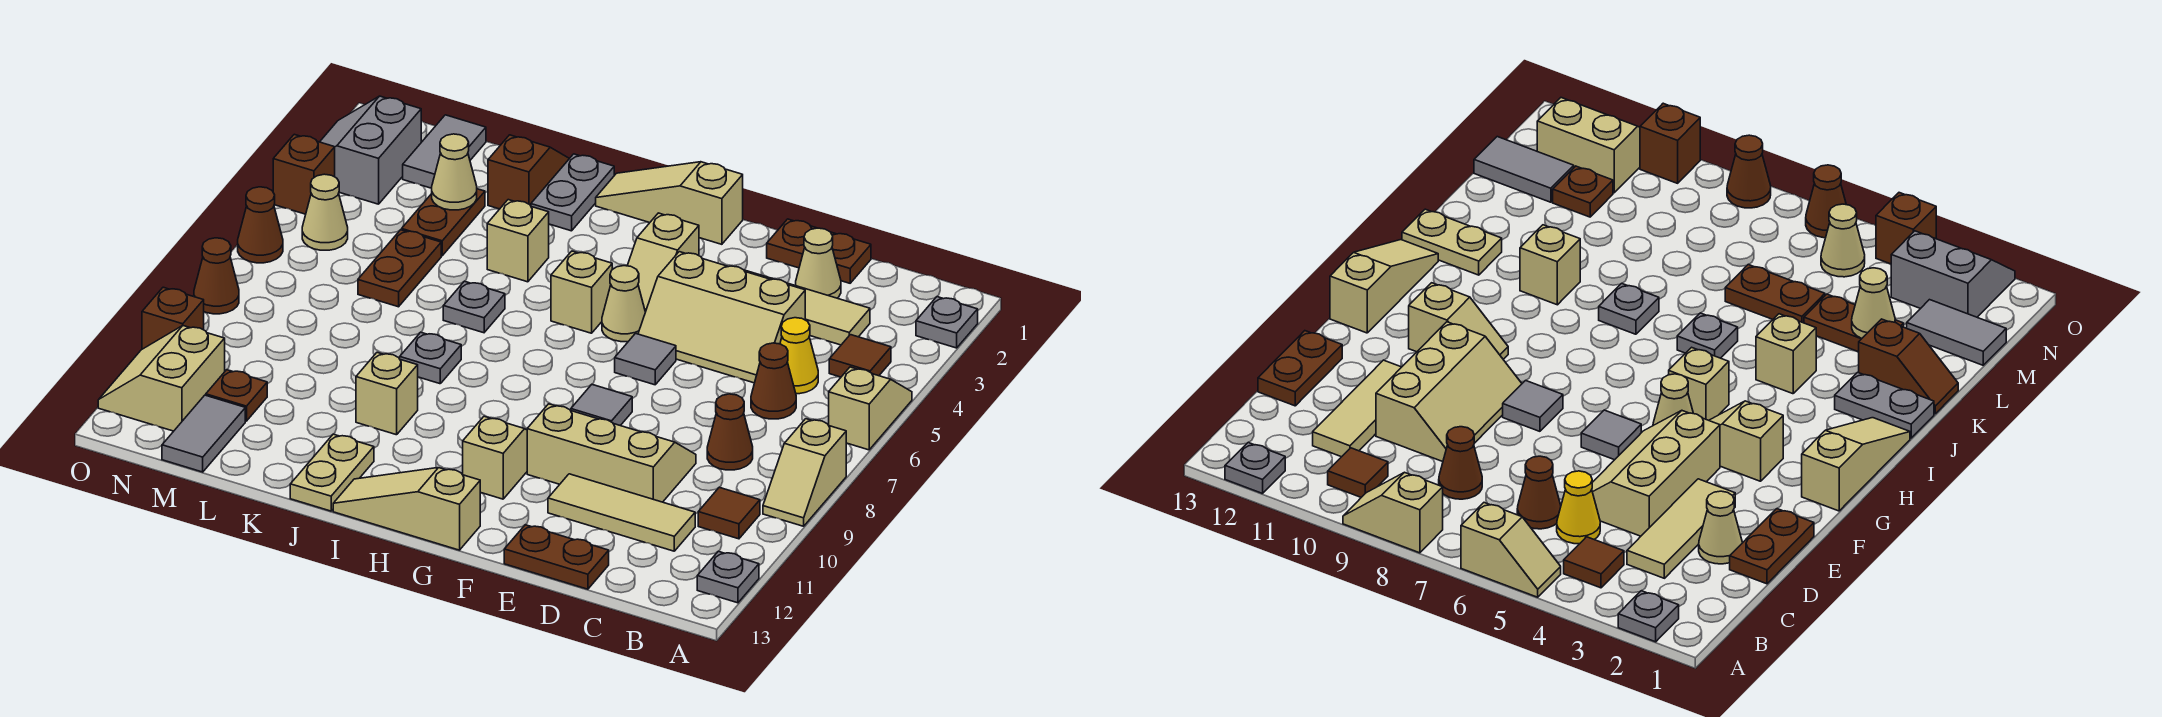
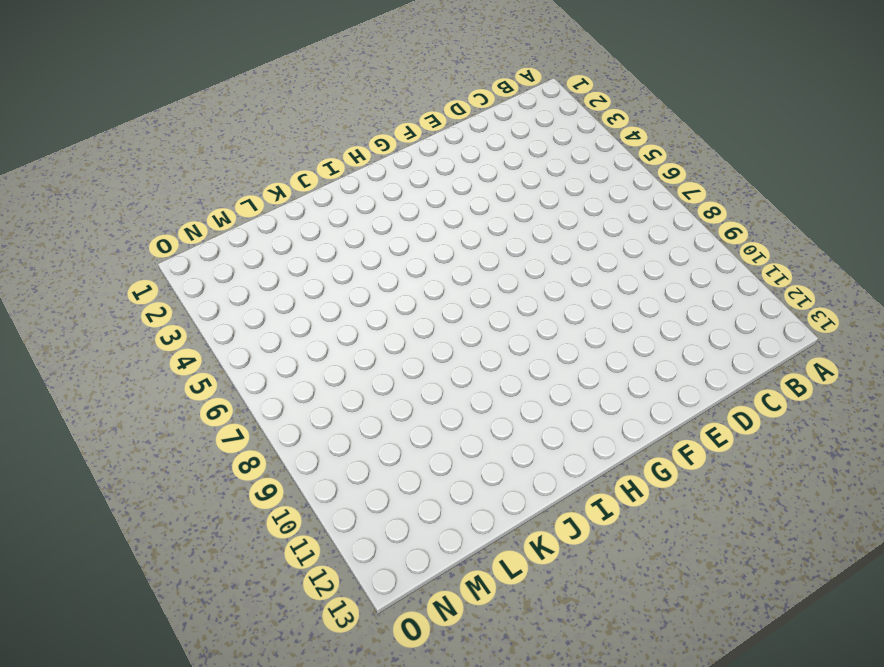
none -> grey 1x1 plate [916,297,978,348]
none -> tan 1x2 slope [829,367,912,450]
none -> tan 1x2 slope [763,419,846,526]
none -> grey 1x1 plate [697,551,759,603]

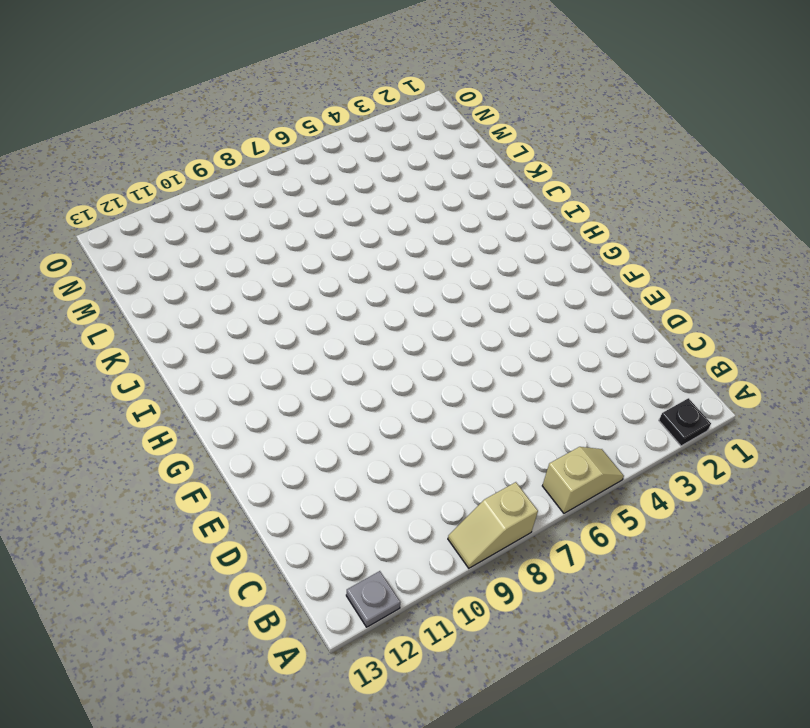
black 1x1 plate [659,398,711,446] -> grey 1x1 plate [916,297,978,348]
none -> brown 1x1 tile [829,335,891,377]
none -> brown 1x1 tile [698,487,760,539]
none -> tan 1x3 tile [744,270,870,345]
none -> yellow 1x1 cone [780,318,818,394]

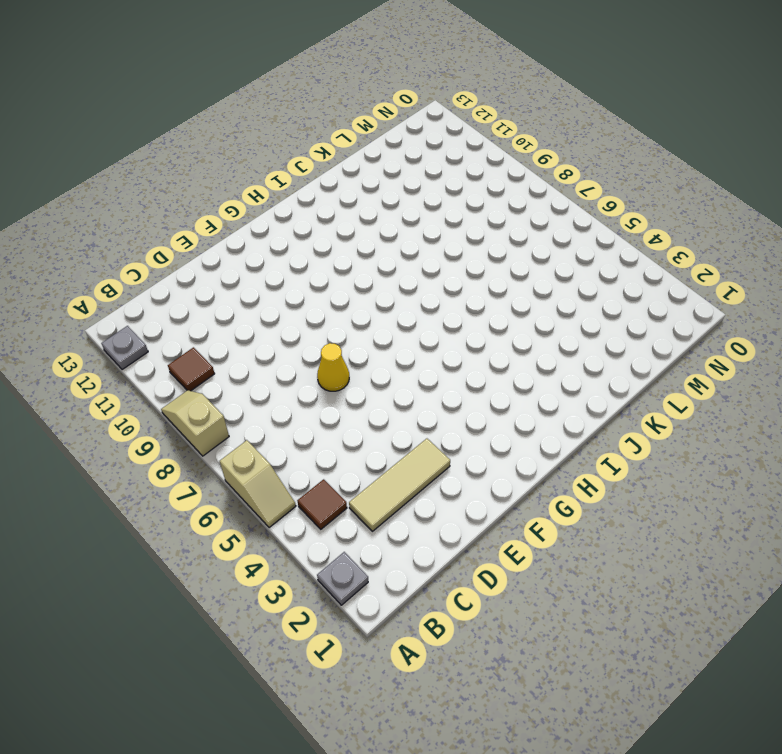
yellow 1x1 cone [317,343,349,391] -> yellow 1x1 cone moved to [780,318,818,394]
none -> brown 1x1 cone [751,343,796,419]
none -> brown 1x1 cone [707,394,753,470]
none -> tan 1x3 tile [548,474,695,551]
none -> brown 1x2 plate [767,219,871,283]

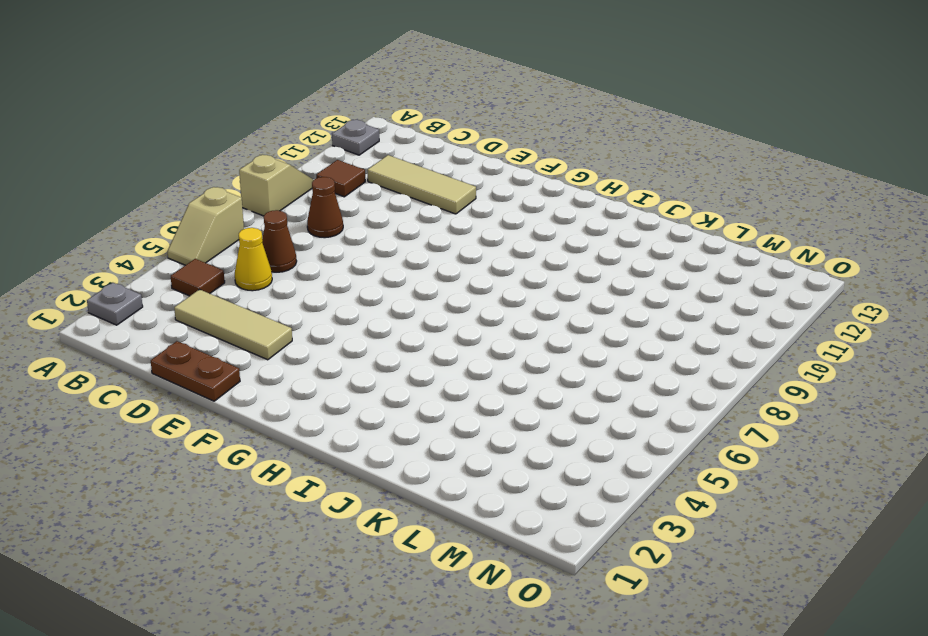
none -> tan 1x1 cone [796,228,841,298]
none -> tan 2x3 slope [638,252,805,383]
none -> tan 2x3 slope [527,404,696,502]
none -> brown 1x2 plate [504,525,609,589]

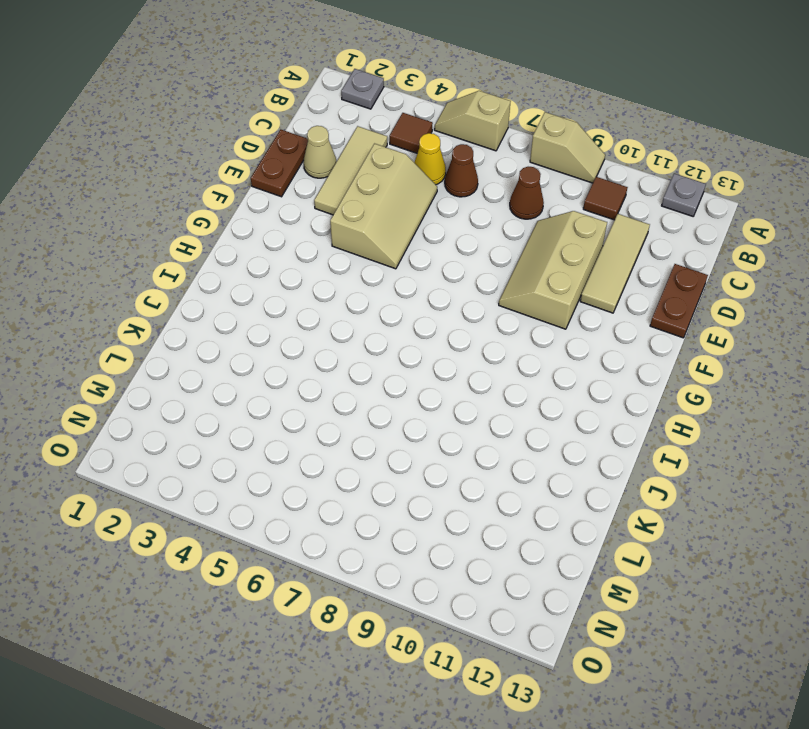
none -> grey 1x1 tile [615,333,676,385]
none -> grey 1x1 tile [571,385,632,426]
none -> tan 1x3 slope [596,162,743,244]
none -> tan 1x2 slope [627,213,699,312]

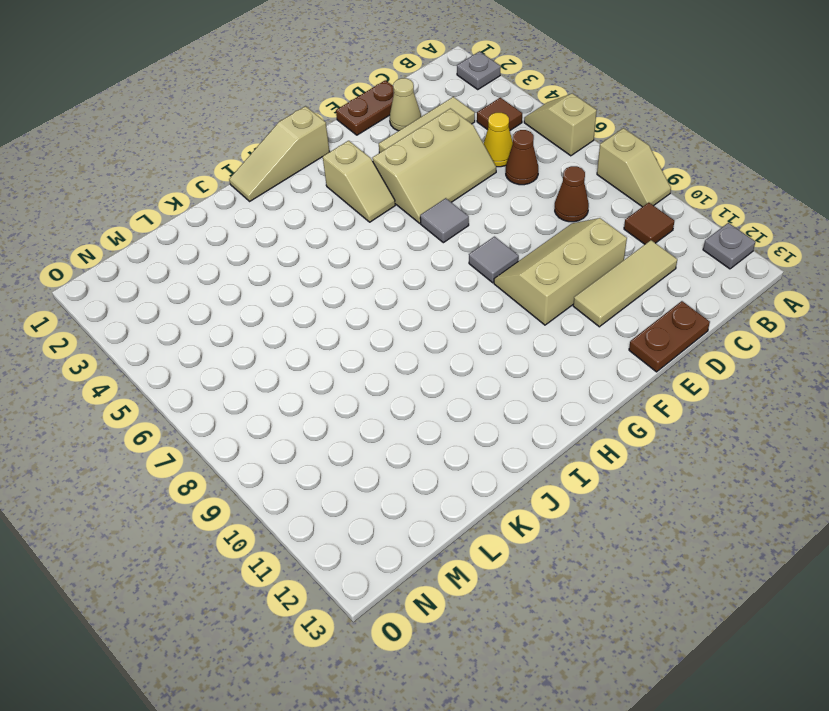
none -> tan 1x1 cone [602,266,645,342]
none -> tan 1x2 slope [463,416,527,499]
none -> tan 1x3 slope [333,468,480,550]
none -> tan 1x1 brick [551,251,612,333]

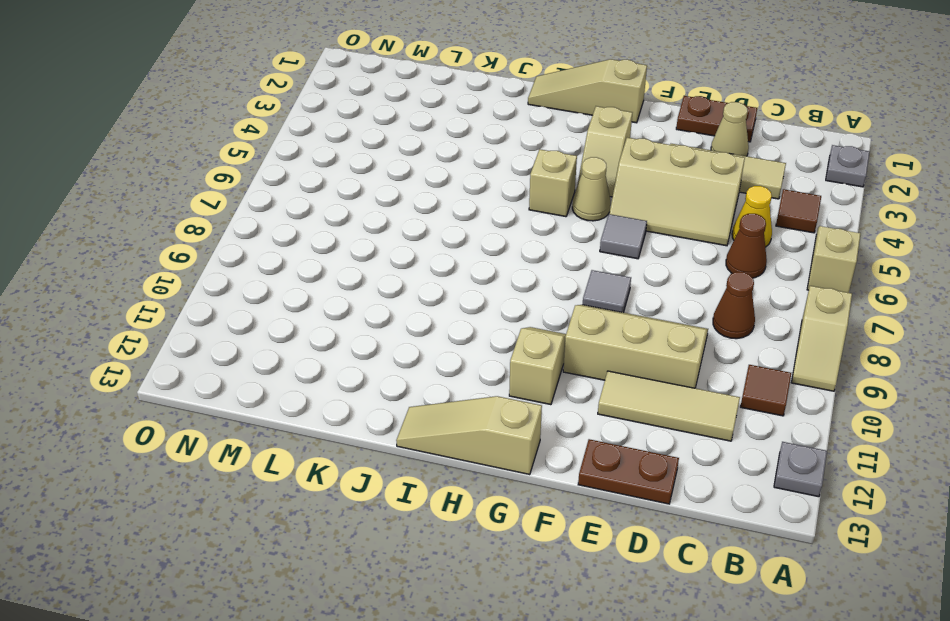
none -> grey 1x2 plate [531,154,614,231]
none -> tan 1x1 brick [487,200,549,282]
none -> grey 1x1 plate [443,281,505,333]
none -> grey 1x1 plate [400,332,461,384]

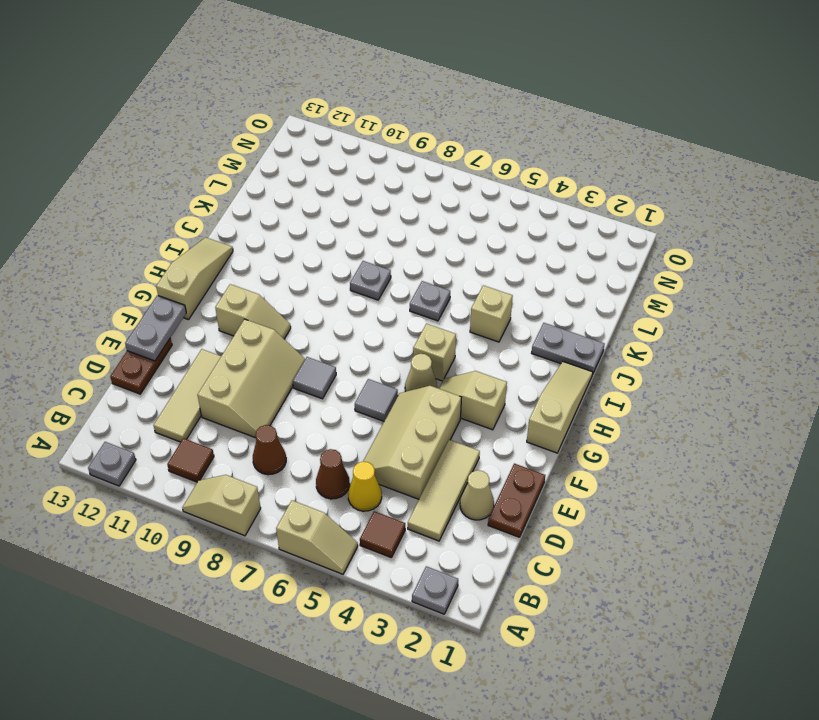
grey 1x2 plate [125,295,186,361] -> none
none -> tan 1x1 brick [356,353,418,435]
none -> tan 1x2 plate [290,434,374,511]
none -> brown 1x2 slope [488,135,569,209]
none -> brown 1x2 plate [402,189,485,256]

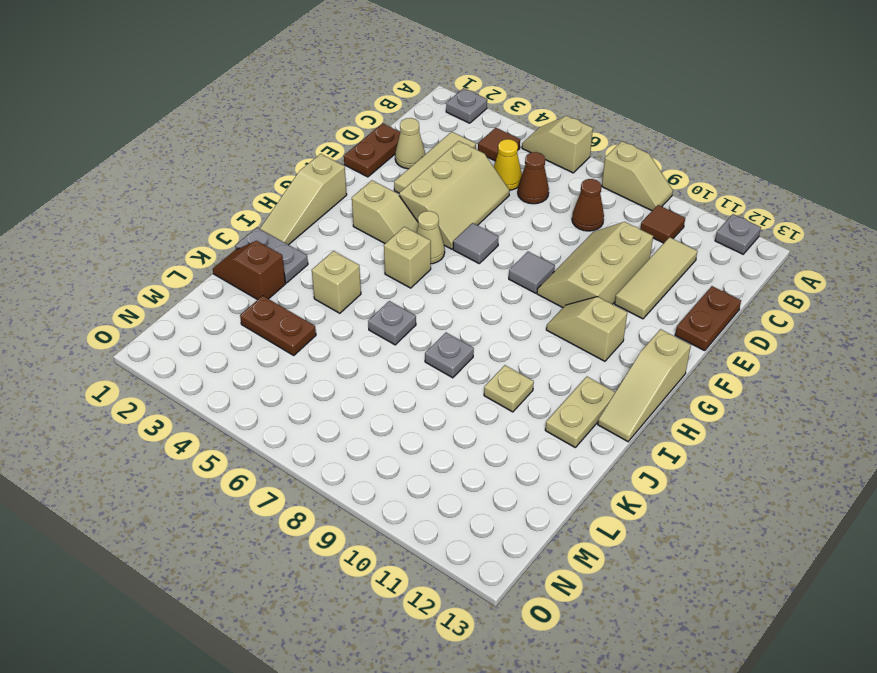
tan 1x2 plate [545,377,615,447] -> tan 1x2 plate turned to [290,434,374,511]
tan 1x1 plate [484,365,534,412] -> tan 1x1 brick [356,353,418,435]
none -> brown 1x2 plate [358,230,441,307]
none -> grey 1x2 tile [403,115,486,188]
none -> brown 1x1 plate [206,370,267,421]
none -> grey 1x2 tile [162,395,245,472]

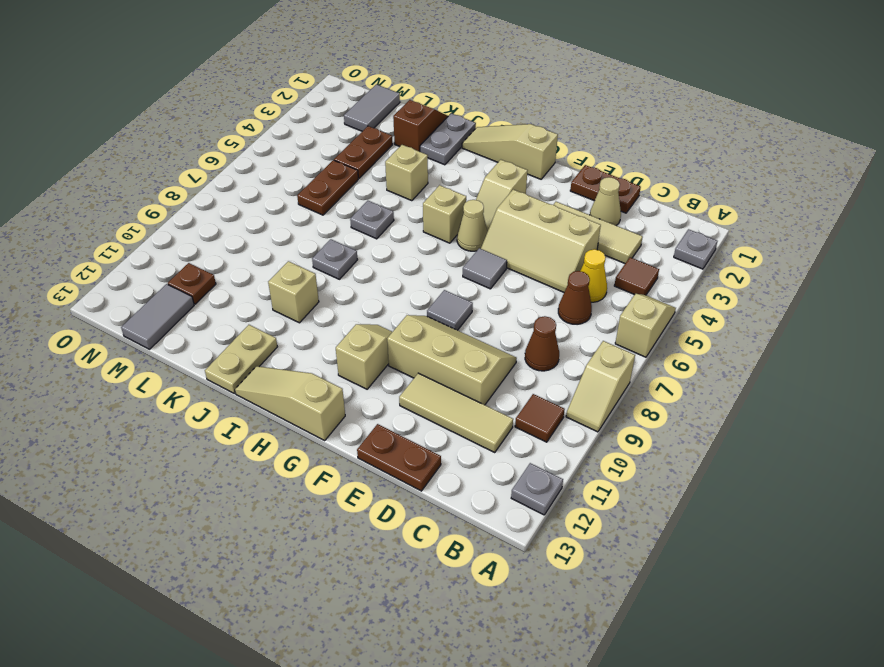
none -> grey 2x2 slope [320,96,421,204]
none -> tan 1x1 cone [302,174,348,250]
none -> tan 2x2 slope [98,326,225,431]
none -> brown 1x1 brick [273,134,335,214]

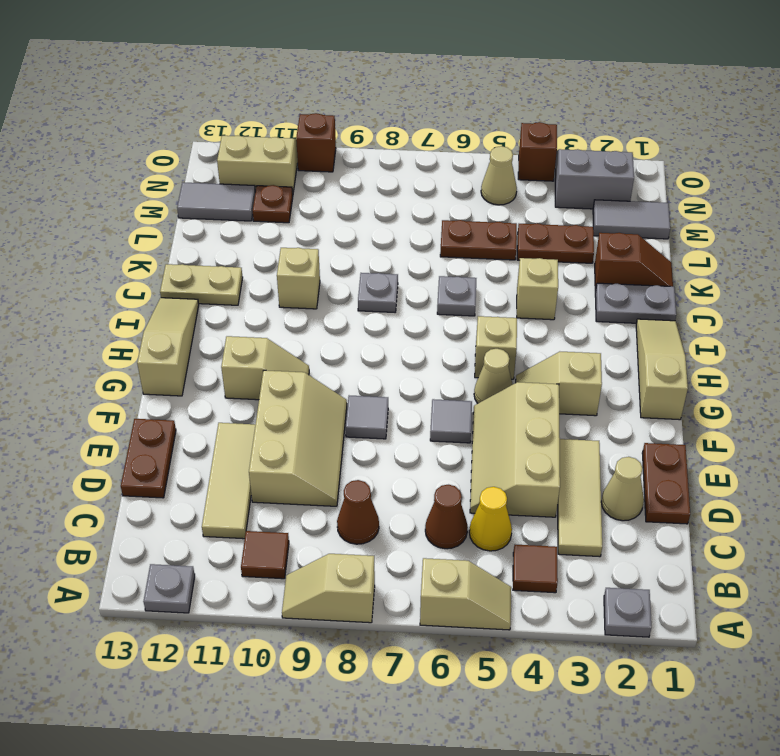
none -> brown 1x1 cone [238,187,283,263]
none -> brown 1x1 cone [194,238,239,314]
none -> tan 1x1 cone [432,134,477,210]

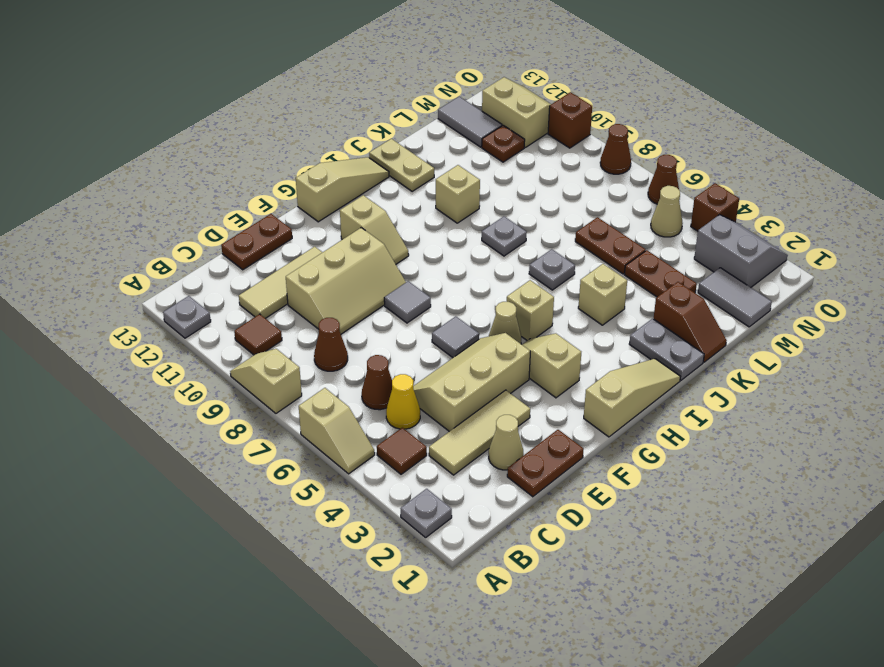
none -> tan 1x1 cone [432,134,477,210]

